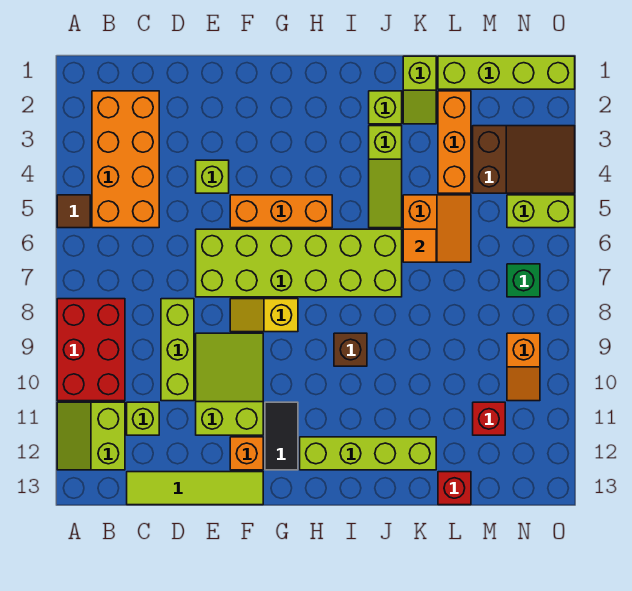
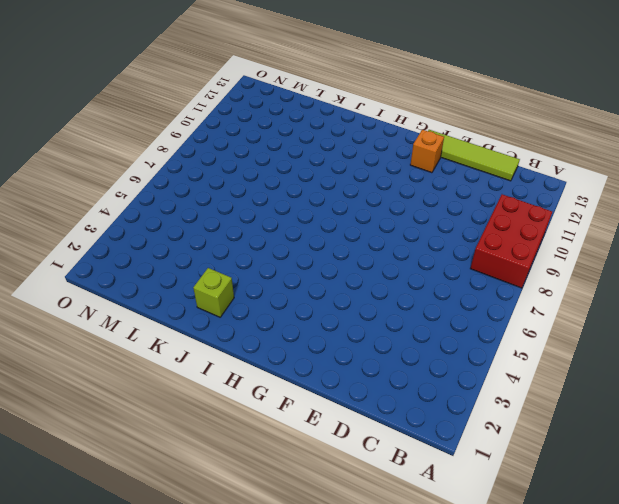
none -> brown 1x1 tile [57,195,90,228]
none -> lime 2x2 slope [57,402,125,470]
none -> orange 2x4 brick [92,91,159,228]

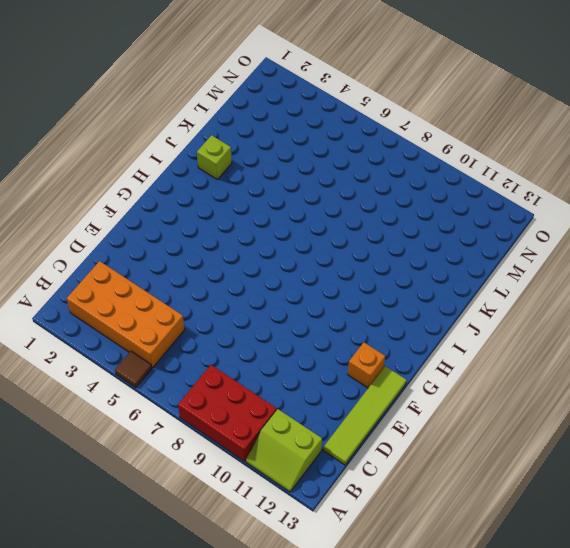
none -> lime 1x1 brick [127,402,159,435]
none -> lime 1x3 brick [161,299,194,401]
none -> lime 1x1 brick [196,160,229,193]

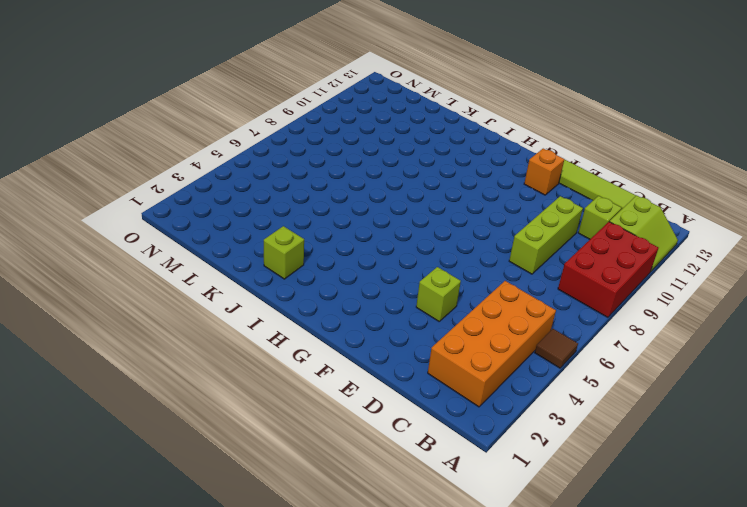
none -> lime 2x6 brick [196,229,402,297]
none -> lime 2x3 slope [196,333,263,435]
none -> orange 1x3 brick [230,195,332,228]

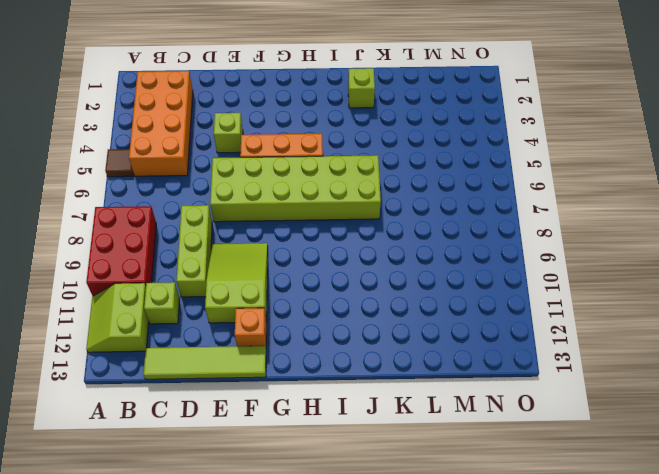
none -> yellow 1x2 slope [230,299,298,332]
none -> black 1x2 tile [265,402,298,470]
none -> lime 1x4 brick [300,437,436,470]

